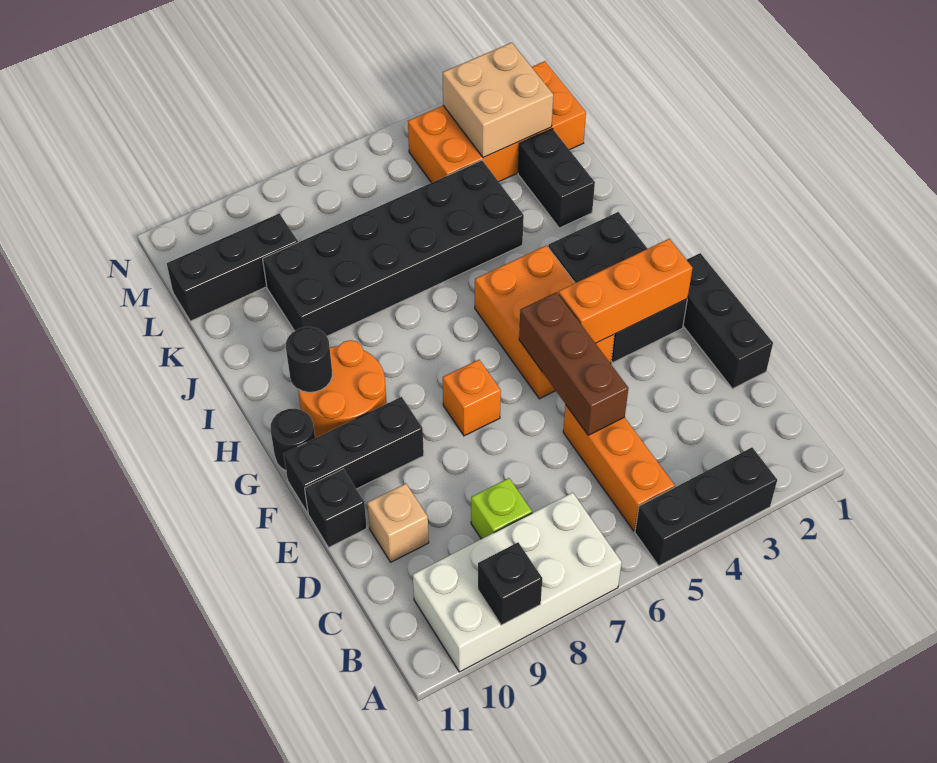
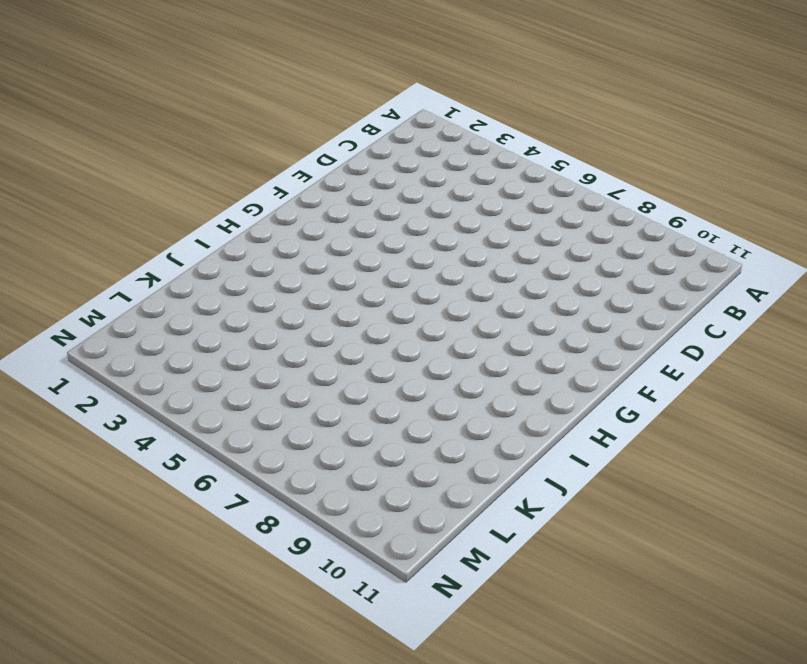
none -> black 1x3 brick [635,448,777,566]
none -> white 2x4 brick [413,493,622,672]
none -> orange 1x3 brick [563,405,675,531]

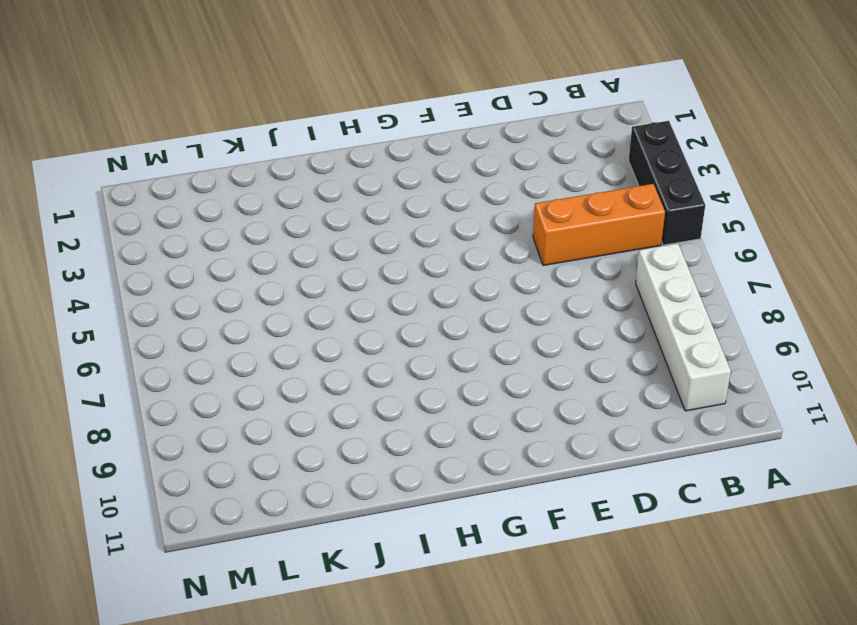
white 1x4 brick [636,243,731,411] -> white 2x4 brick [413,493,622,672]
none -> lime 1x1 brick [471,478,532,539]
none -> black 1x3 brick [683,253,773,389]
none -> tan 1x1 brick [367,484,429,562]

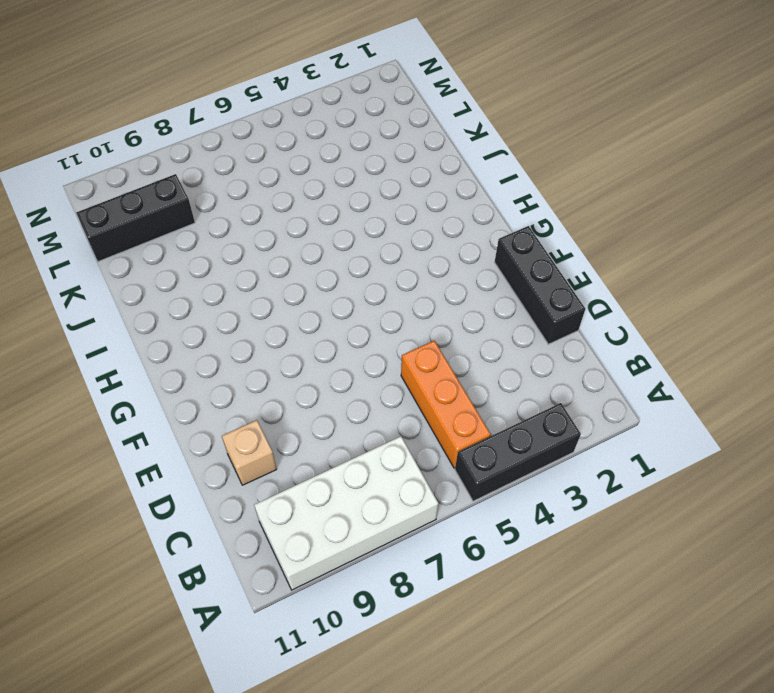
none -> lime 1x1 brick [471,478,532,539]
none -> black 1x1 brick [305,469,367,548]
none -> black 2x3 brick [548,212,687,362]

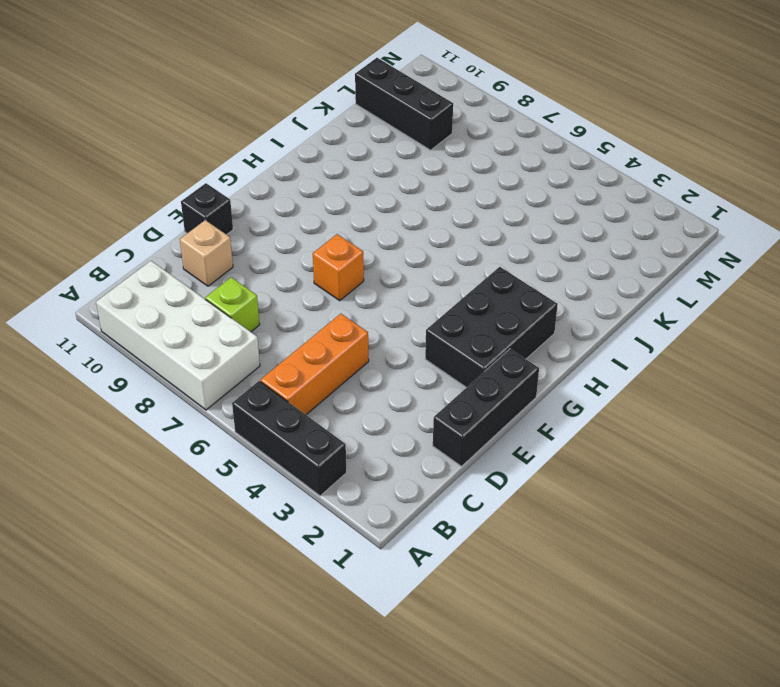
none -> orange 2x3 brick [475,245,614,399]
none -> black 1x3 brick [284,397,424,513]
none -> orange 2x2 round brick [298,340,387,438]

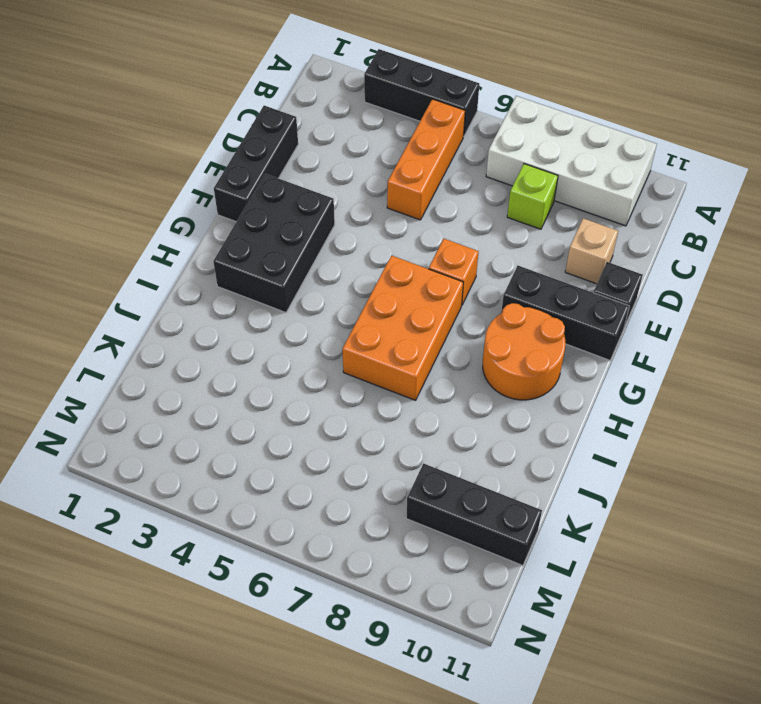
orange 2x3 brick [342,255,463,400] -> orange 2x3 brick moved to [475,245,614,399]
none -> black 1x1 round brick [271,409,315,471]
none -> black 1x2 brick [518,129,595,228]
none -> black 2x6 brick [263,160,524,336]

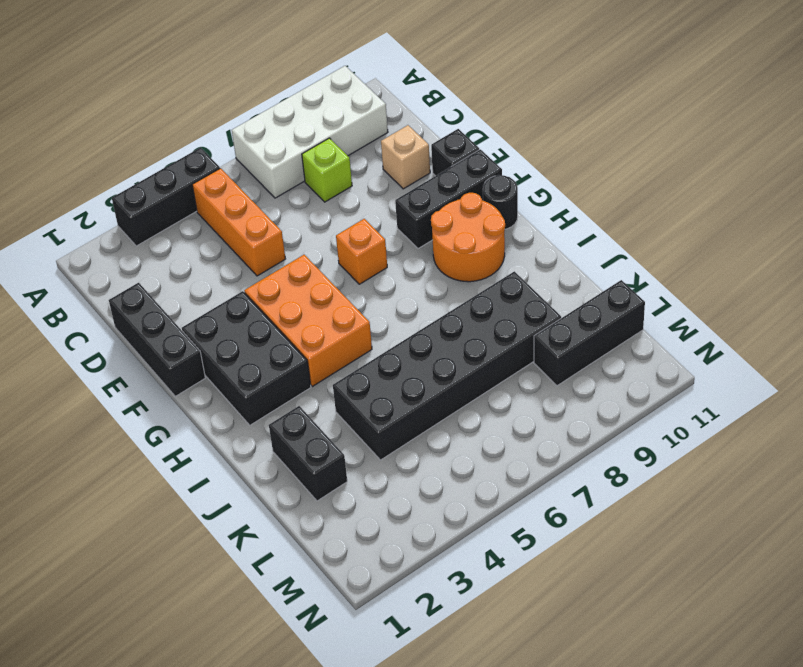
none -> orange 2x4 brick [408,61,586,183]
none -> black 1x1 brick [478,543,542,625]
none -> brown 1x3 brick [519,292,628,435]

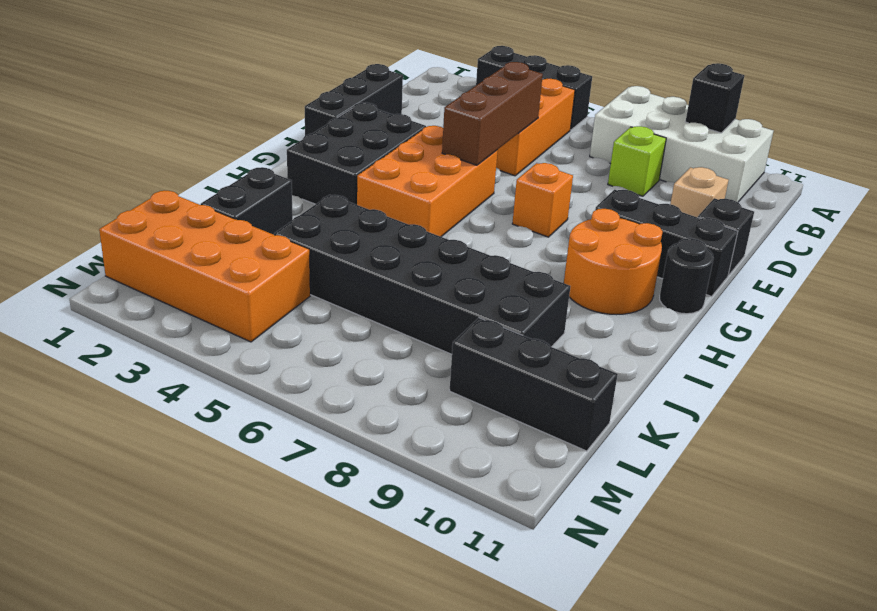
none -> orange 1x3 brick [559,239,692,343]
none -> black 1x1 round brick [286,327,332,392]
none -> tan 2x2 brick [443,43,553,158]

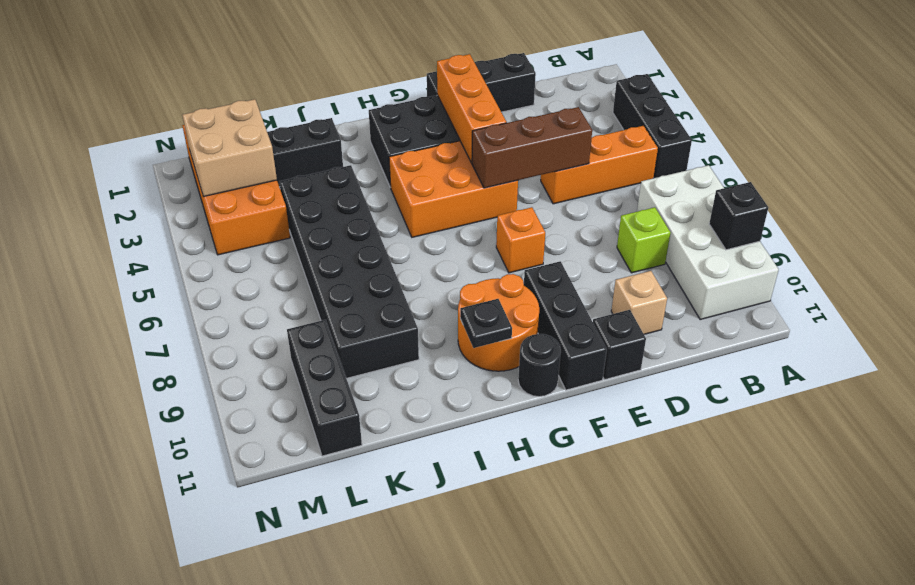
black 1x1 plate [460,299,512,348] -> black 1x1 round brick [286,327,332,392]

